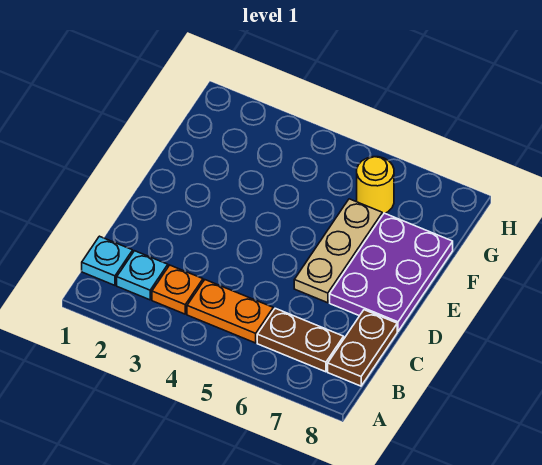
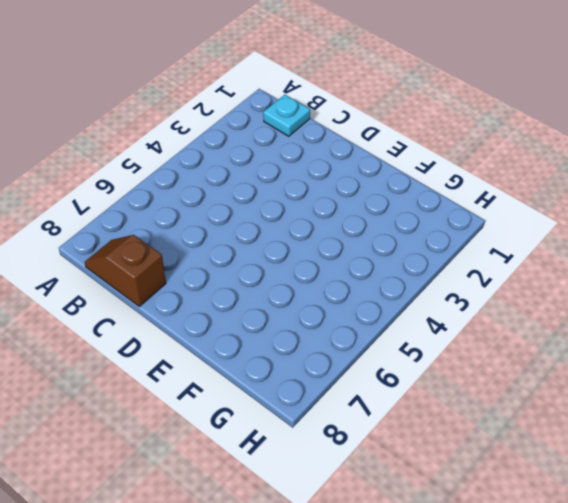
brown 1x2 slope [85,235,166,306] -> brown 1x2 plate [328,310,397,386]
none -> cyan 1x1 plate [117,251,168,300]
none -> orange 1x1 plate [152,265,203,314]

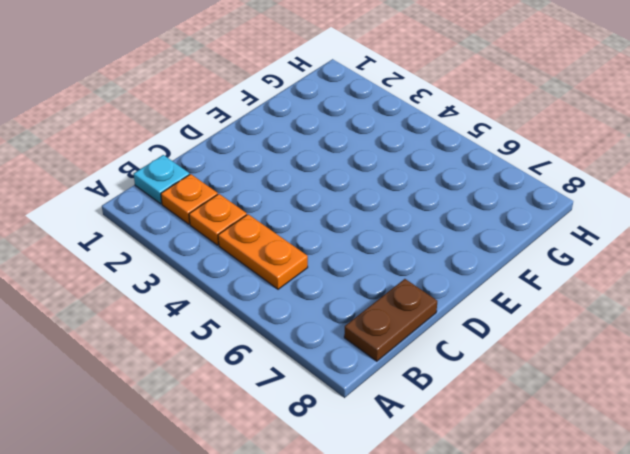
orange 1x1 plate [161,174,218,224] -> cyan 1x1 plate [117,251,168,300]
none -> brown 1x2 plate [257,308,344,372]
none -> tan 1x3 plate [294,199,382,303]

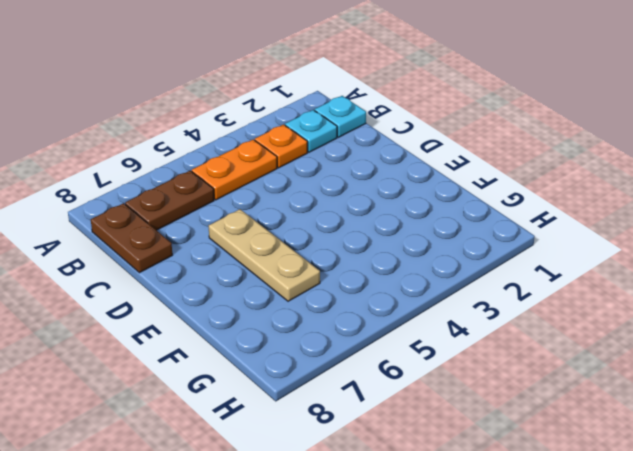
none -> purple 2x3 plate [330,213,453,331]
none -> yellow 1x1 round brick [357,157,394,214]

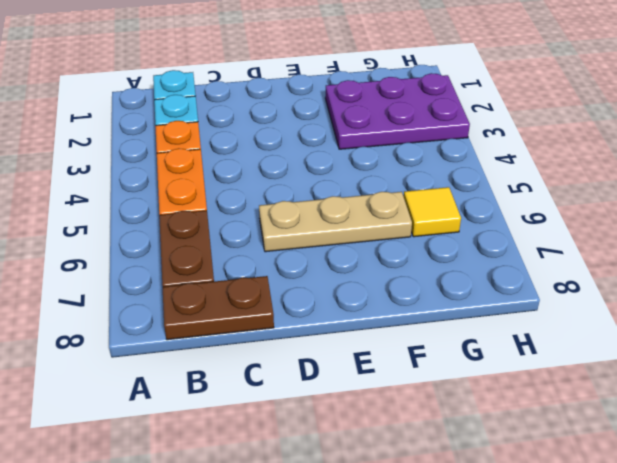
purple 2x3 plate [325,73,470,149] -> purple 2x3 plate moved to [330,213,453,331]
yellow 1x1 tile [404,187,461,237] -> yellow 1x1 round brick [357,157,394,214]

